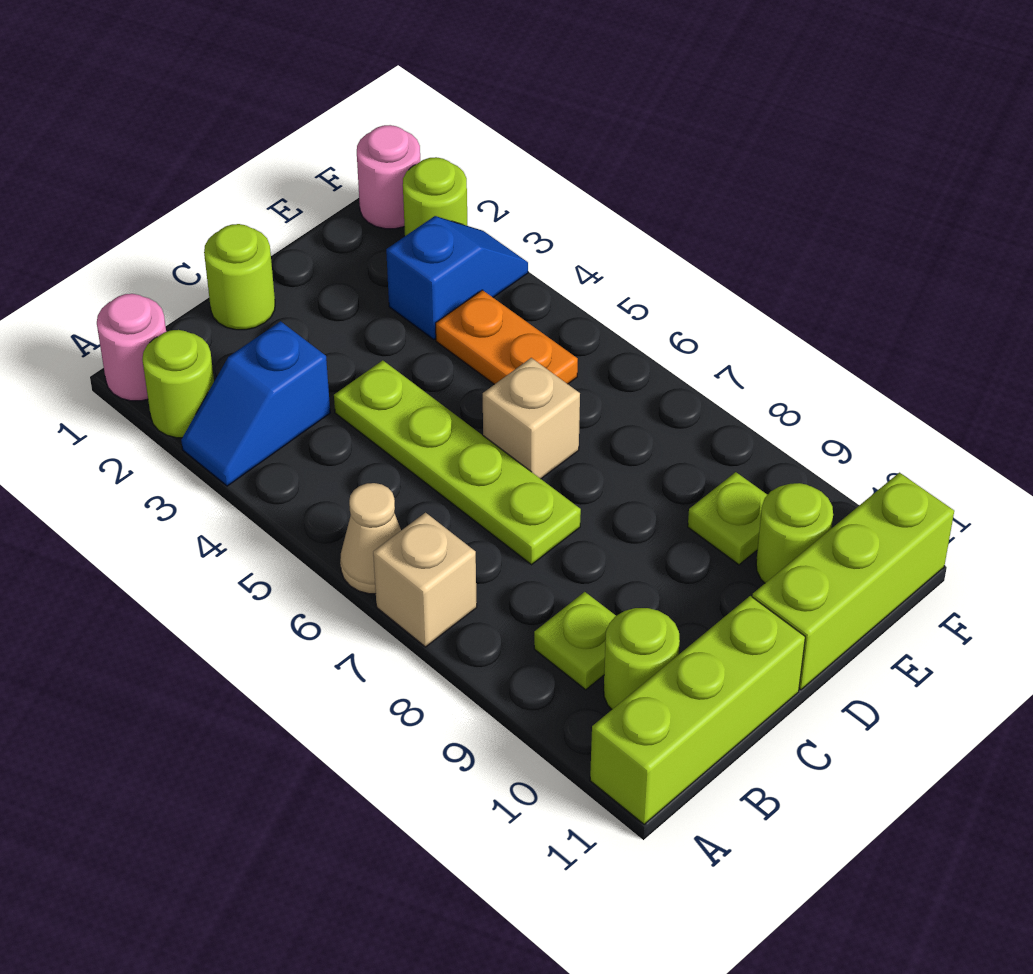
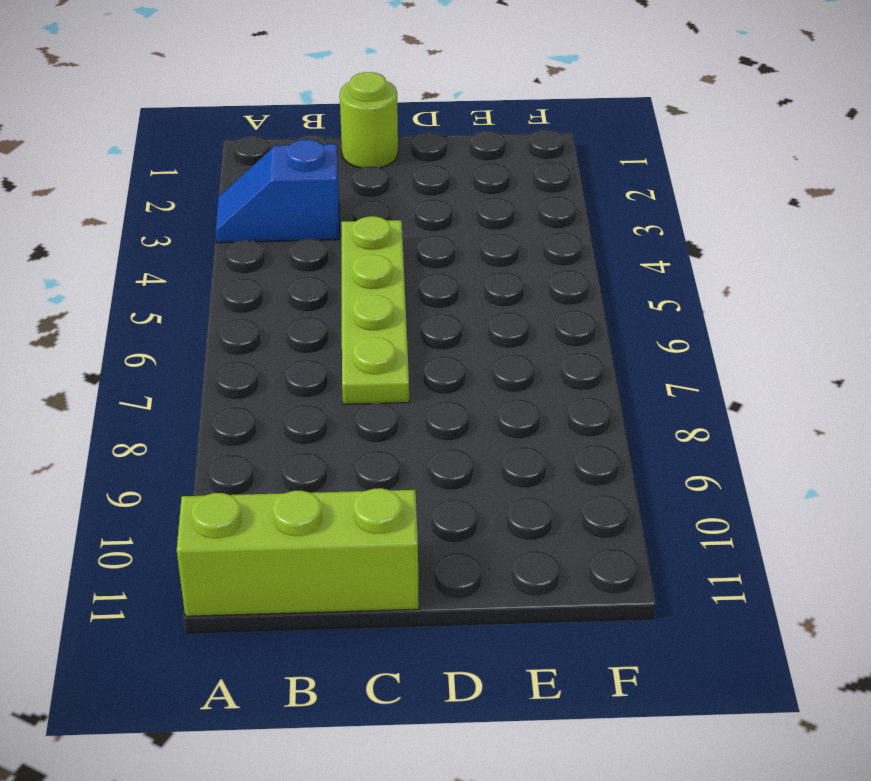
none -> pink 1x1 round brick [97,294,166,401]
none -> lime 1x1 round brick [142,330,214,438]
none -> tan 1x1 cone [340,483,401,594]

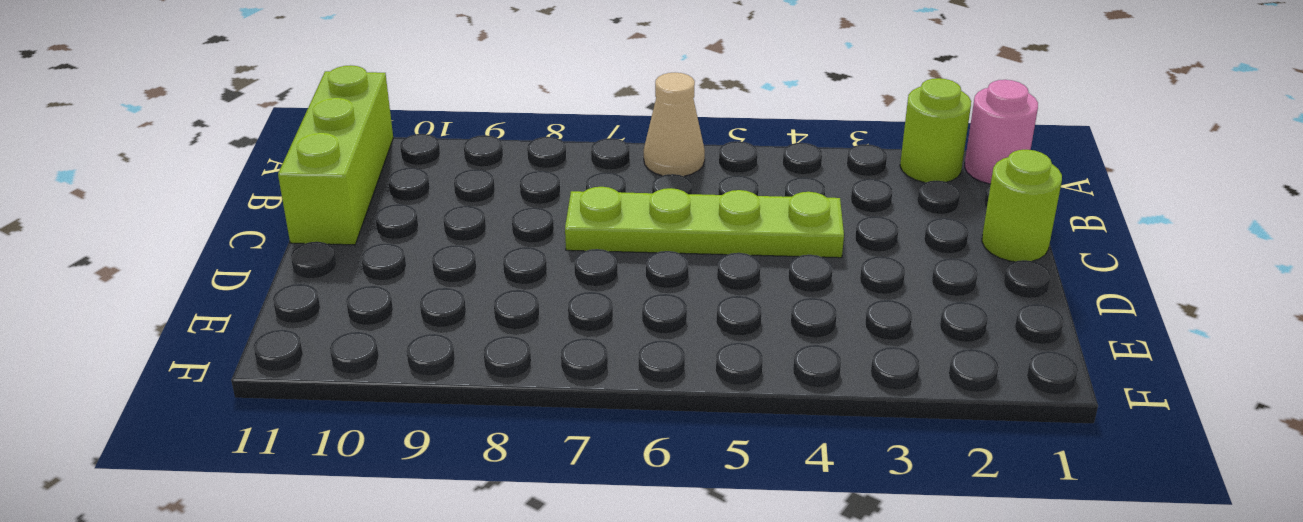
none -> blue 1x2 slope [181,321,330,486]
none -> tan 1x1 brick [373,513,477,647]
none -> lime 1x1 plate [534,592,616,690]

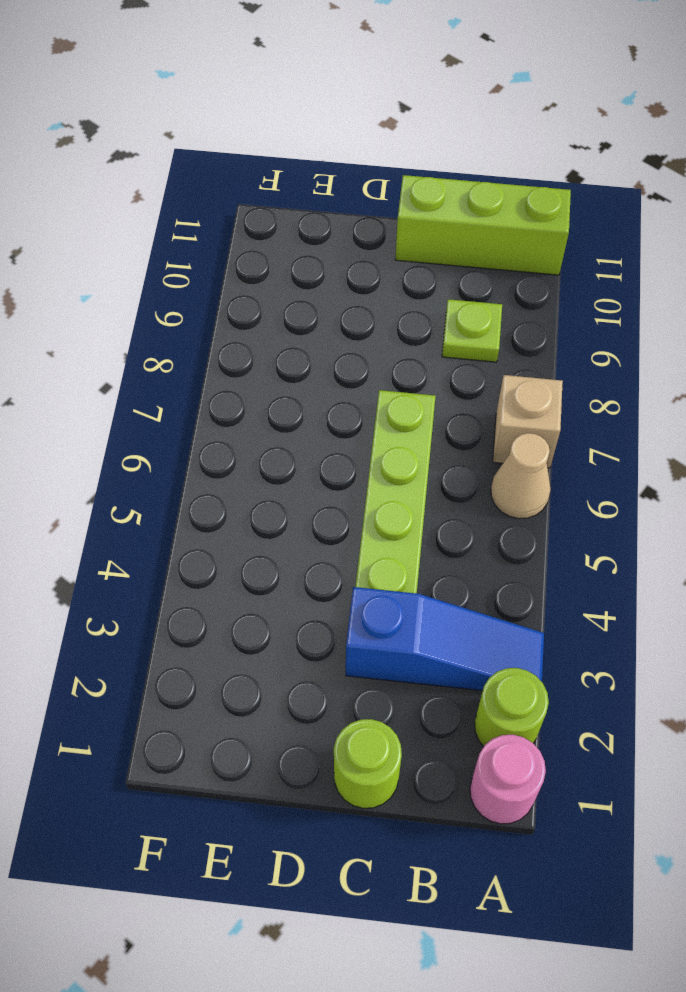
blue 1x3 slope [346,587,544,691] -> blue 1x2 slope [181,321,330,486]
none -> lime 1x1 round brick [604,608,680,710]
none -> tan 1x1 brick [483,358,580,479]
none -> lime 1x3 brick [752,473,954,690]

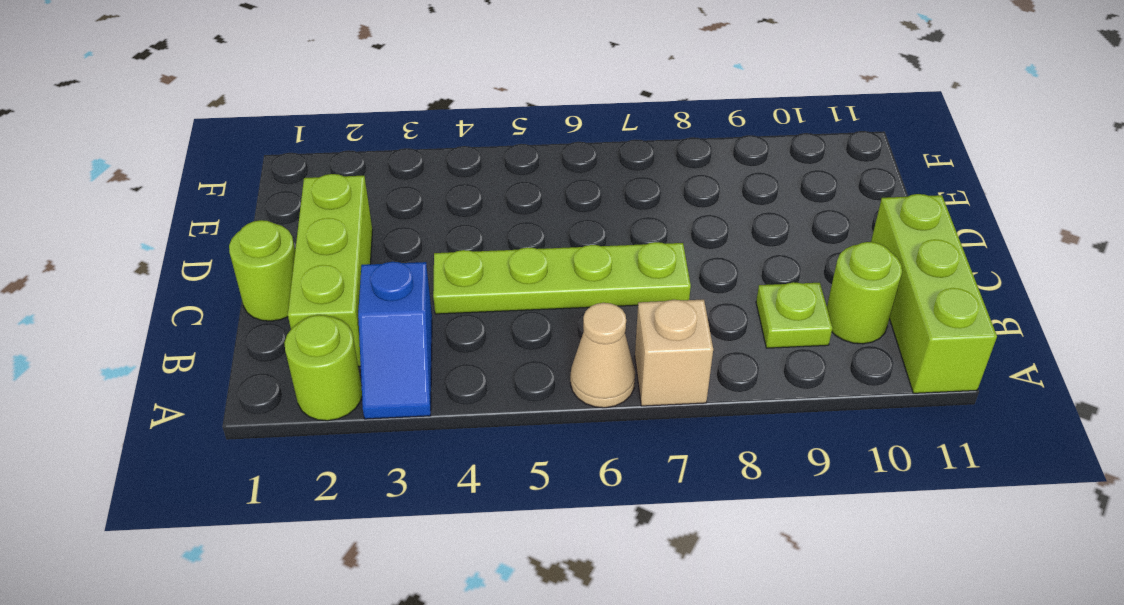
lime 1x3 brick [288,174,373,367] -> lime 1x3 brick moved to [752,473,954,690]
none -> pink 1x1 round brick [97,294,166,401]
none -> tan 1x1 brick [483,358,580,479]
none -> blue 1x2 slope [386,216,528,339]

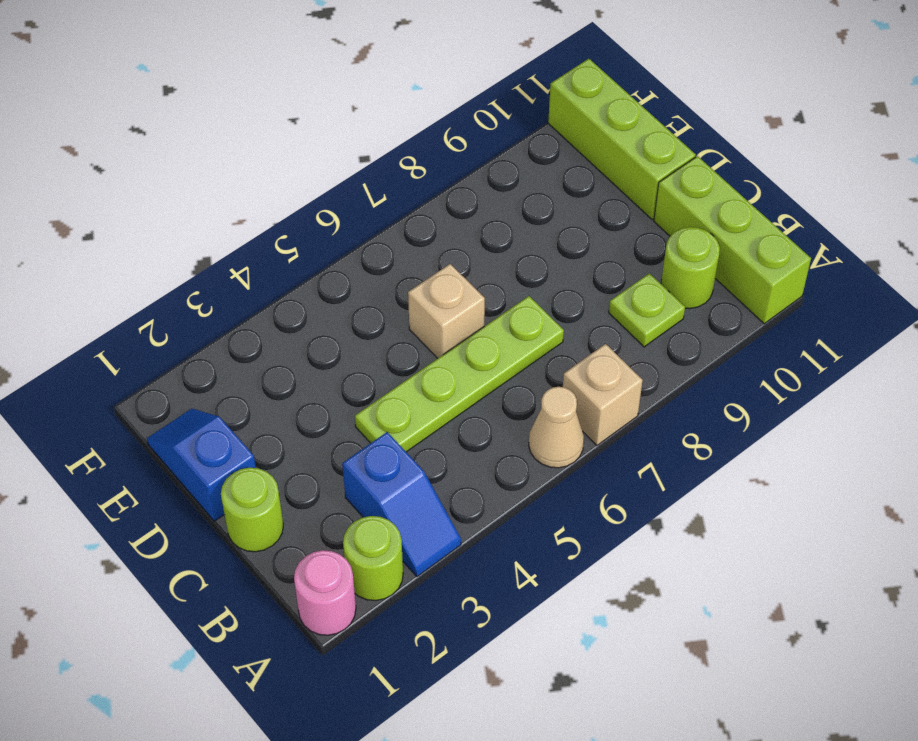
blue 1x2 slope [147,409,256,521] -> blue 1x2 slope moved to [386,216,528,339]
none -> orange 1x2 plate [436,290,578,384]
none -> lime 1x1 plate [688,472,767,565]
none -> lime 1x1 round brick [756,483,833,583]

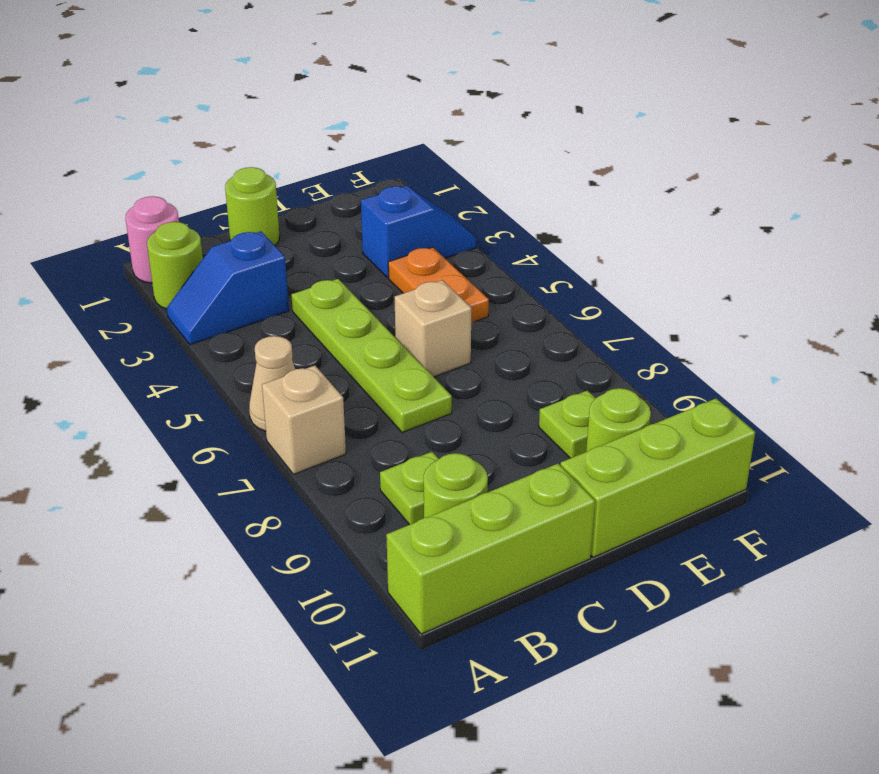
none -> pink 1x1 round brick [357,125,420,229]
none -> lime 1x1 round brick [403,157,468,236]

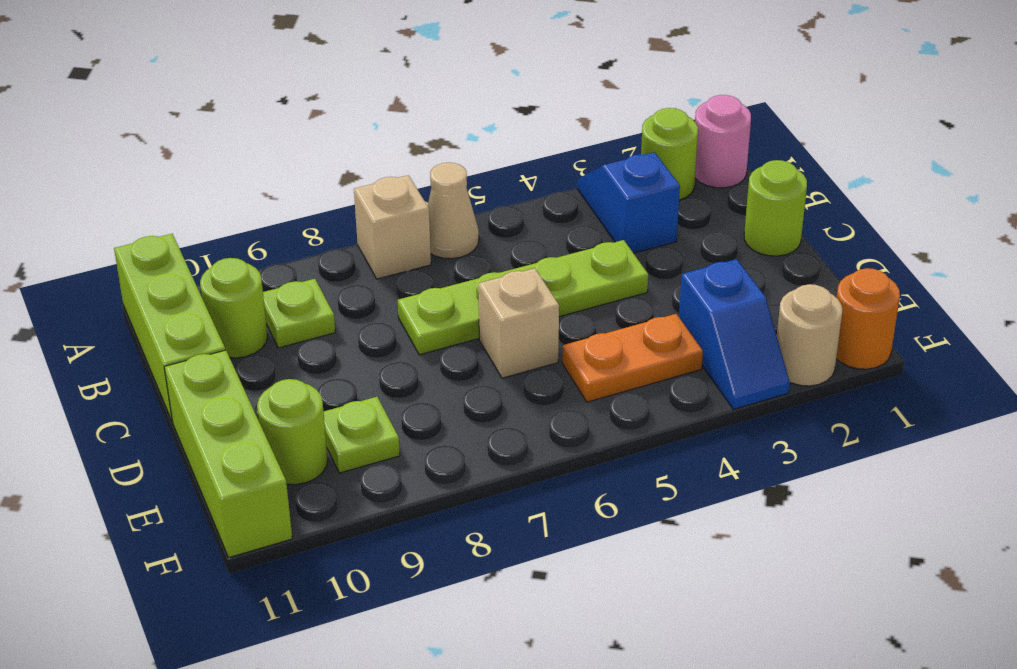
orange 1x1 round brick [836,268,900,369] -> pink 1x1 round brick [357,125,420,229]
tan 1x1 round brick [777,284,842,386] -> lime 1x1 round brick [403,157,468,236]

